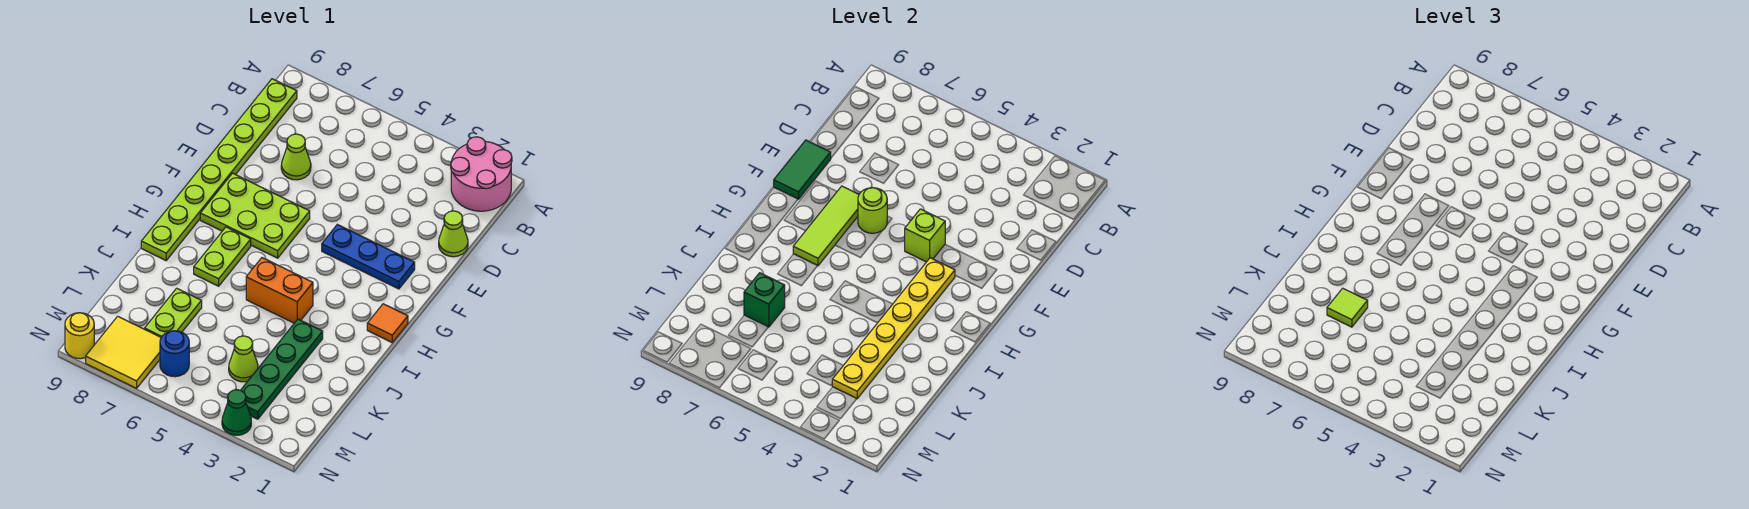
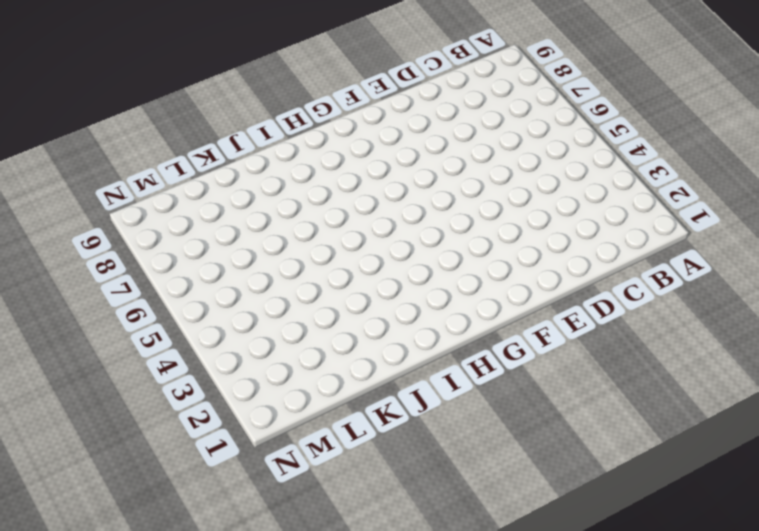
none -> pink 2x2 round brick [451,137,512,211]
none -> lime 1x8 plate [141,79,297,260]
none -> lime 1x1 cone [439,211,468,257]

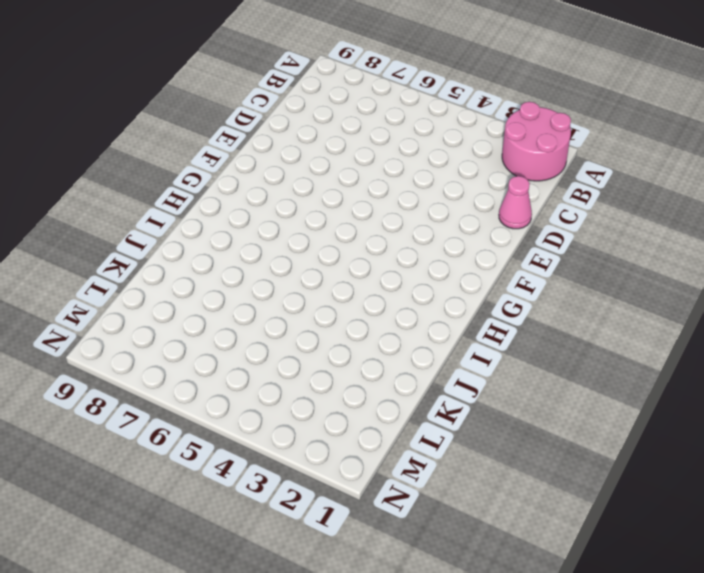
pink 1x1 cone [499,176,532,229] -> lime 1x1 cone [439,211,468,257]
none -> lime 1x8 plate [141,79,297,260]
none -> lime 1x1 cone [281,134,311,180]
none -> blue 1x3 plate [322,224,415,289]

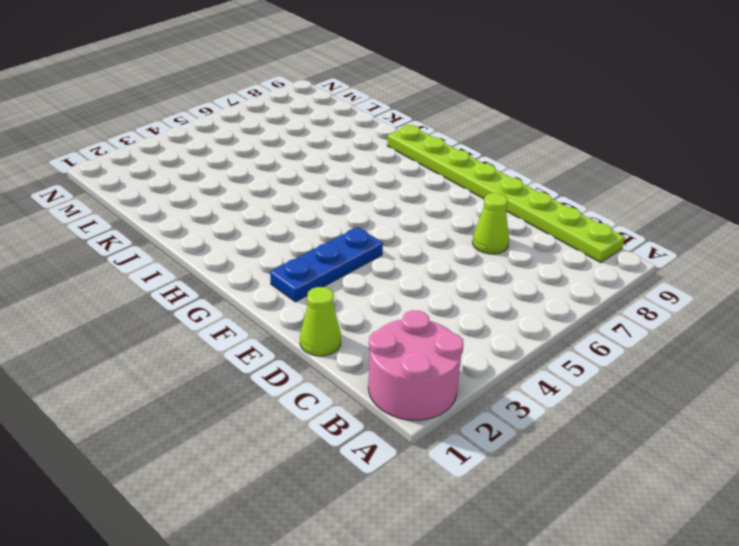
none -> lime 2x3 plate [200,173,310,258]
none -> orange 1x1 tile [367,304,408,342]
none -> lime 1x2 plate [194,227,251,286]

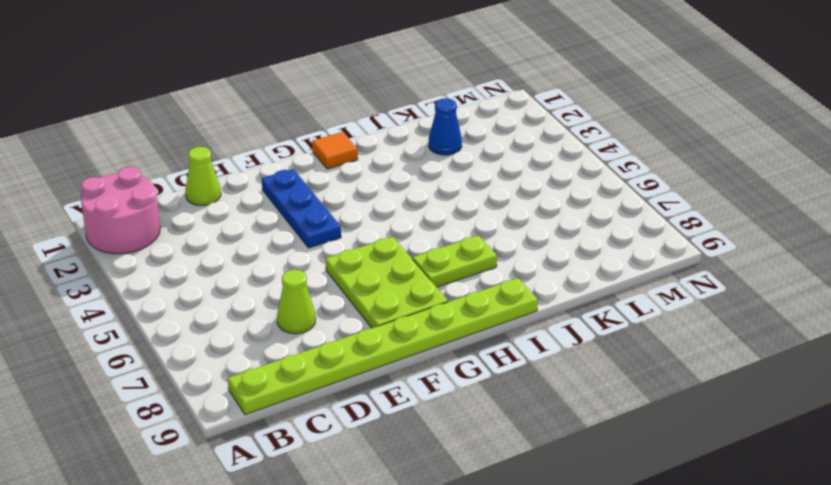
blue 1x1 cone [429,98,462,155] -> none
none -> orange 1x2 brick [246,258,313,323]
none -> green 1x4 plate [241,319,323,419]
none -> lime 1x2 plate [145,288,202,337]

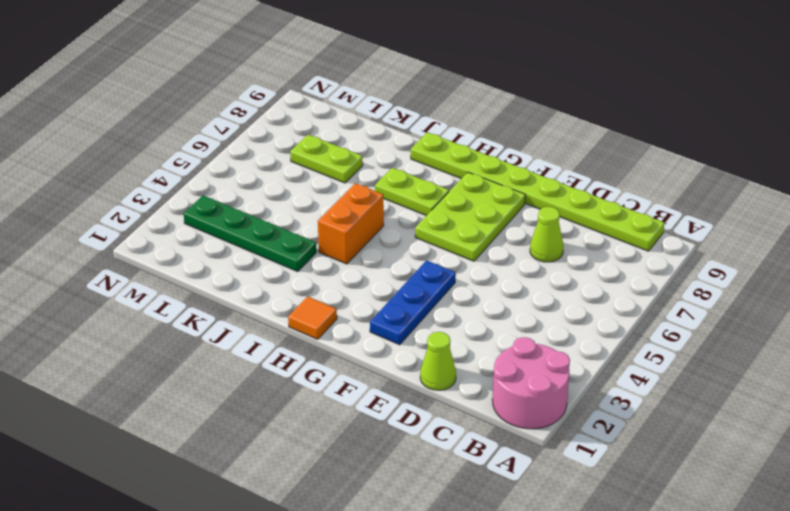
none -> lime 1x1 cone [229,336,258,382]
none -> blue 1x1 round brick [160,331,189,377]
none -> yellow 2x2 tile [86,316,161,388]

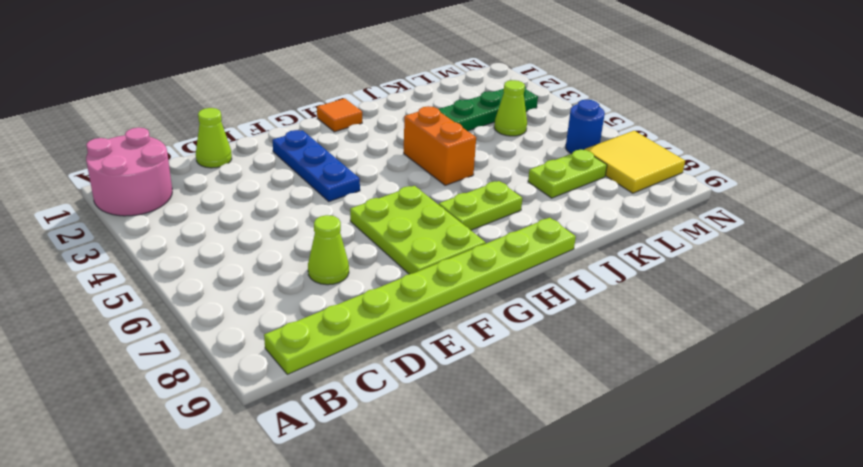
none -> green 1x1 cone [222,390,251,435]
none -> yellow 1x1 round brick [65,313,94,359]
none -> green 1x2 tile [774,140,831,199]

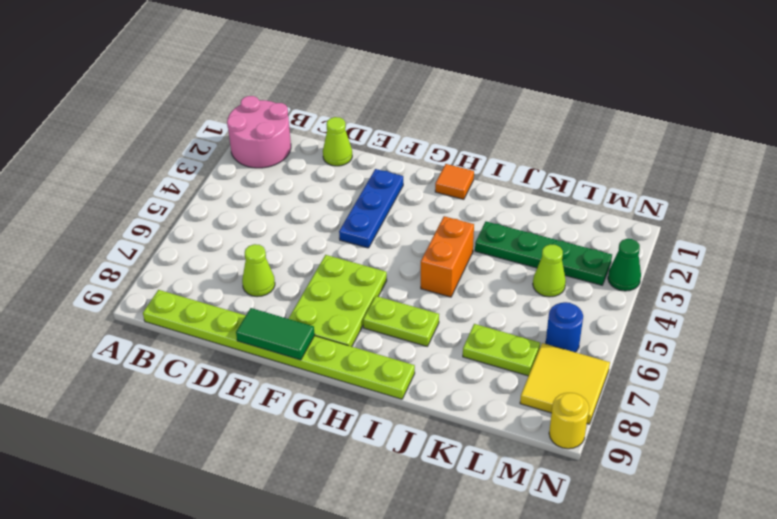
none -> lime 1x1 brick [905,209,945,262]
none -> lime 1x1 round brick [858,188,887,233]
none -> lime 1x3 tile [793,186,859,266]

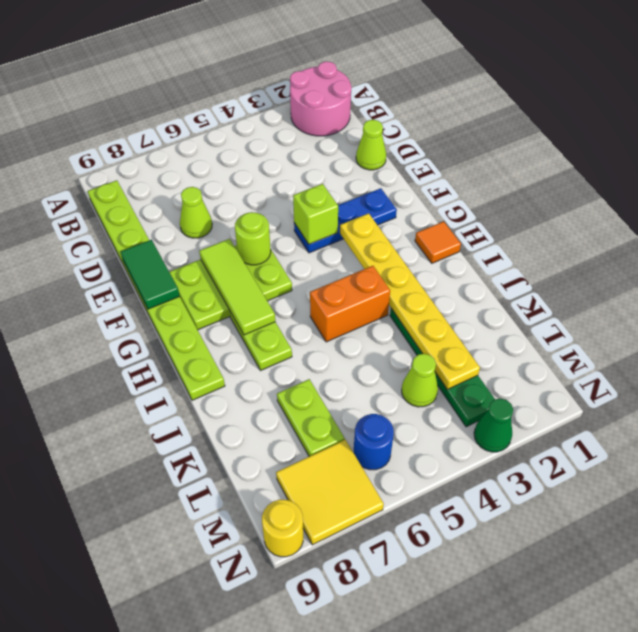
none -> green 1x1 brick [744,273,785,327]
none -> lime 1x1 tile [1327,288,1368,327]

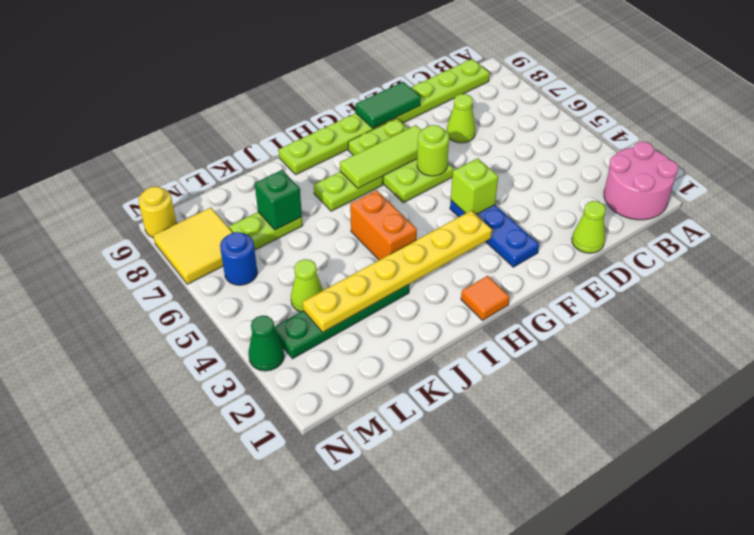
none -> lime 1x1 tile [1327,288,1368,327]

